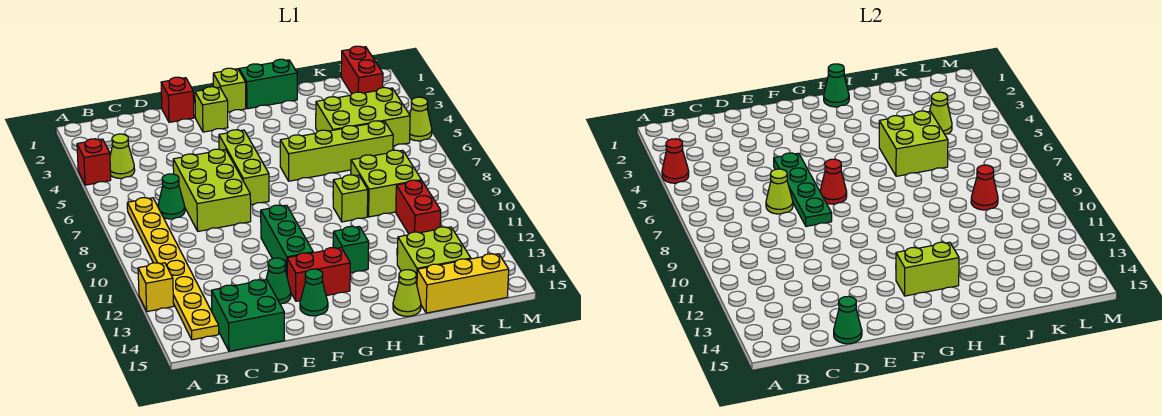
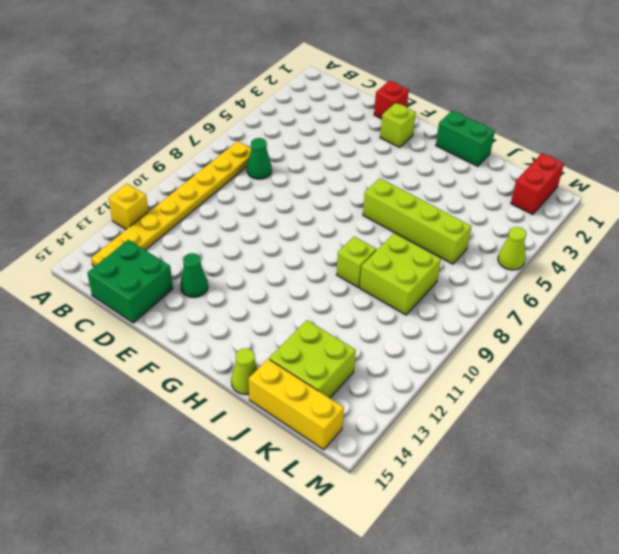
none -> red 1x1 brick [77,139,111,185]
none -> lime 1x1 cone [110,134,135,178]
none -> lime 2x3 brick [173,149,251,231]
none -> lime 1x3 brick [219,130,269,205]

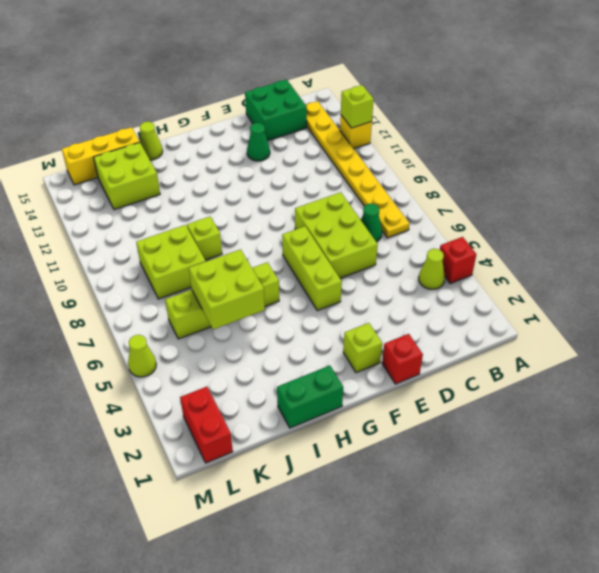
lime 1x1 brick [341,85,374,128] -> lime 1x1 brick moved to [213,68,246,112]
none -> green 1x3 brick [261,205,313,275]
none -> red 1x2 brick [287,248,350,301]
none -> green 1x1 cone [300,269,328,316]
none -> green 1x1 brick [333,226,369,273]

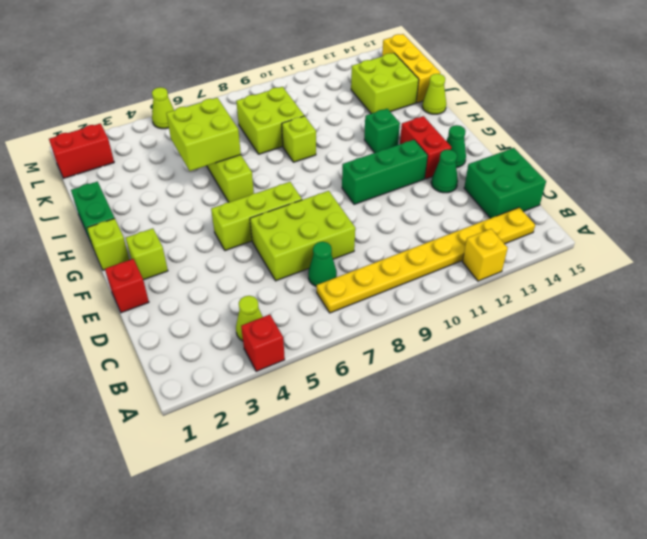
none -> lime 2x3 brick [316,88,410,146]
none -> red 1x2 brick [396,180,441,234]
none -> red 1x1 cone [662,139,689,183]
none -> lime 1x1 cone [766,169,793,214]

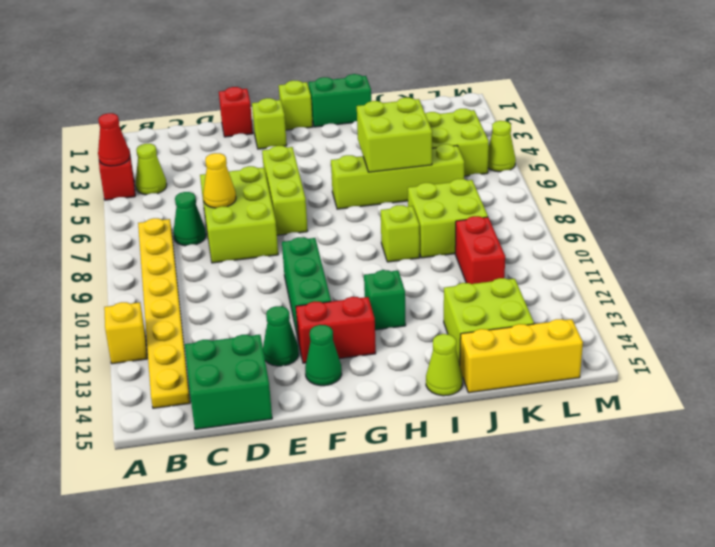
yellow 1x1 cone [203,153,236,208] -> lime 1x1 cone [766,169,793,214]
none -> red 1x2 brick [341,46,383,94]
none -> green 1x1 cone [834,296,862,344]
none -> green 1x4 plate [774,153,832,226]
none -> red 1x1 cone [820,159,847,204]

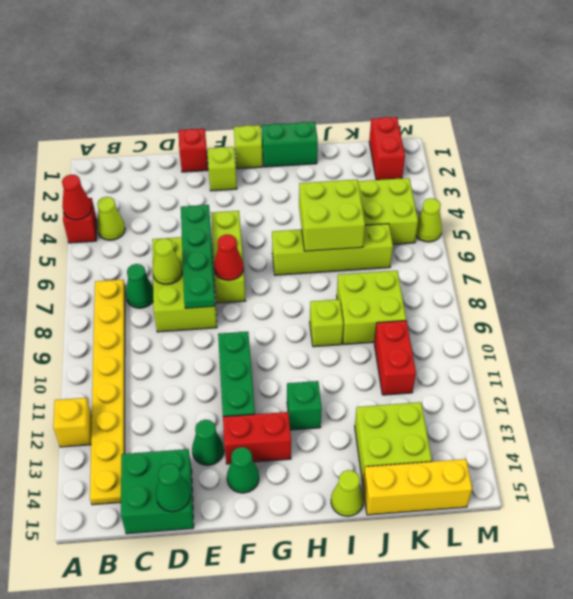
none -> lime 1x2 brick [896,242,959,296]
none -> green 1x1 cone [824,64,849,107]
none -> lime 1x1 cone [930,92,952,134]
none -> red 1x1 cone [971,165,998,210]

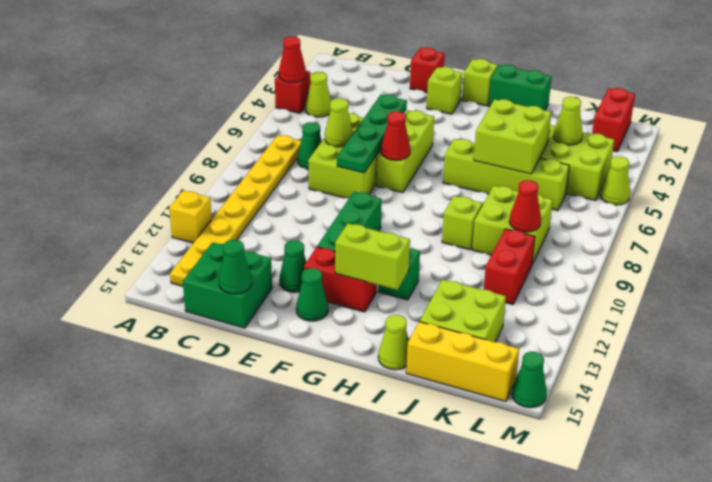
green 1x1 cone [512,352,547,408] -> green 1x1 cone moved to [824,64,849,107]

